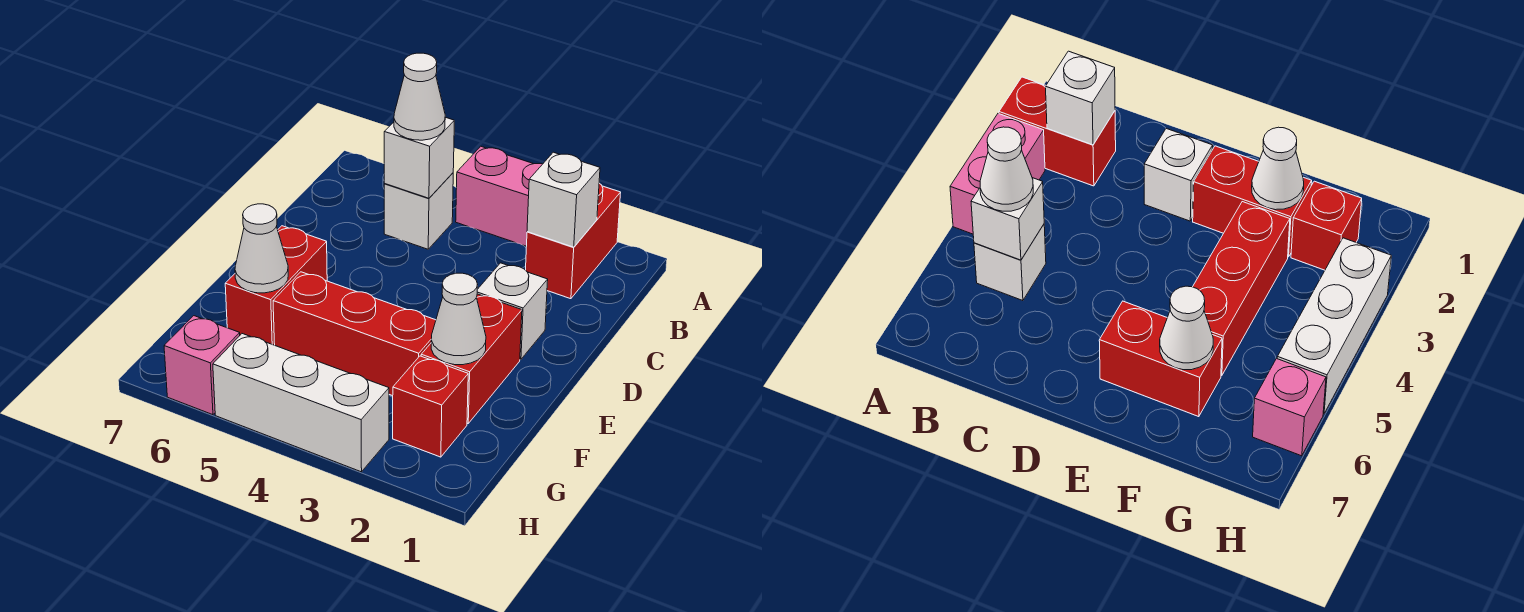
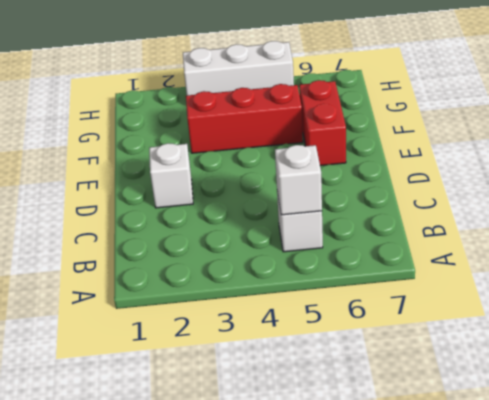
none -> red 1x2 brick [526,183,621,299]
none -> pink 1x2 brick [456,146,542,246]
none -> red 1x2 brick [421,294,522,423]

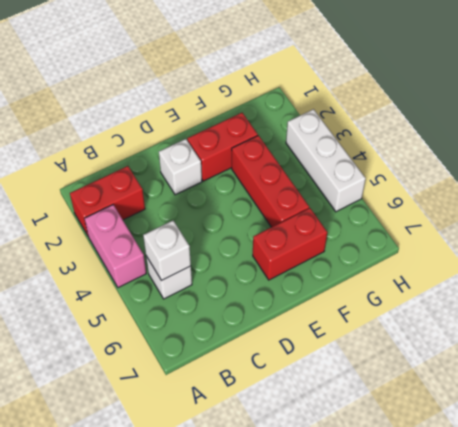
none -> red 1x1 brick [393,356,468,457]
none -> pink 1x1 brick [164,316,240,415]
none -> white 1x1 brick [527,152,600,247]

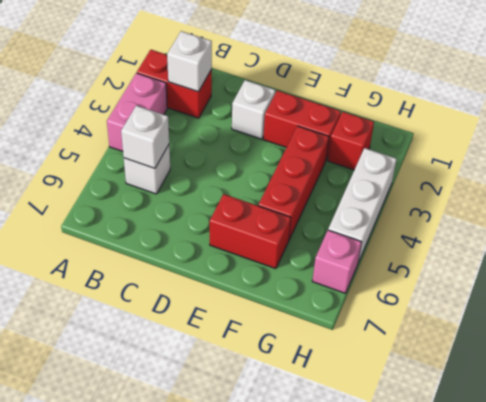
none -> white 1x1 cone [431,273,486,365]
none -> white 1x1 cone [235,204,288,293]
none -> white 1x1 cone [394,53,445,140]

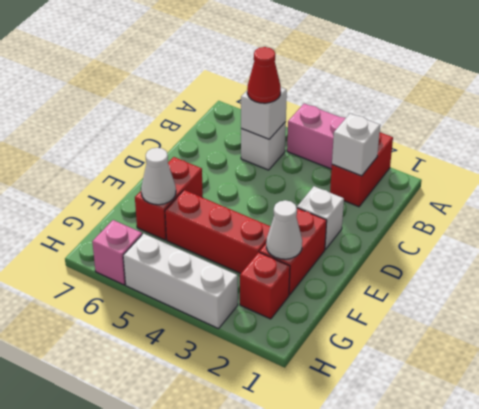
red 1x1 cone [247,47,281,103] -> white 1x1 cone [394,53,445,140]

